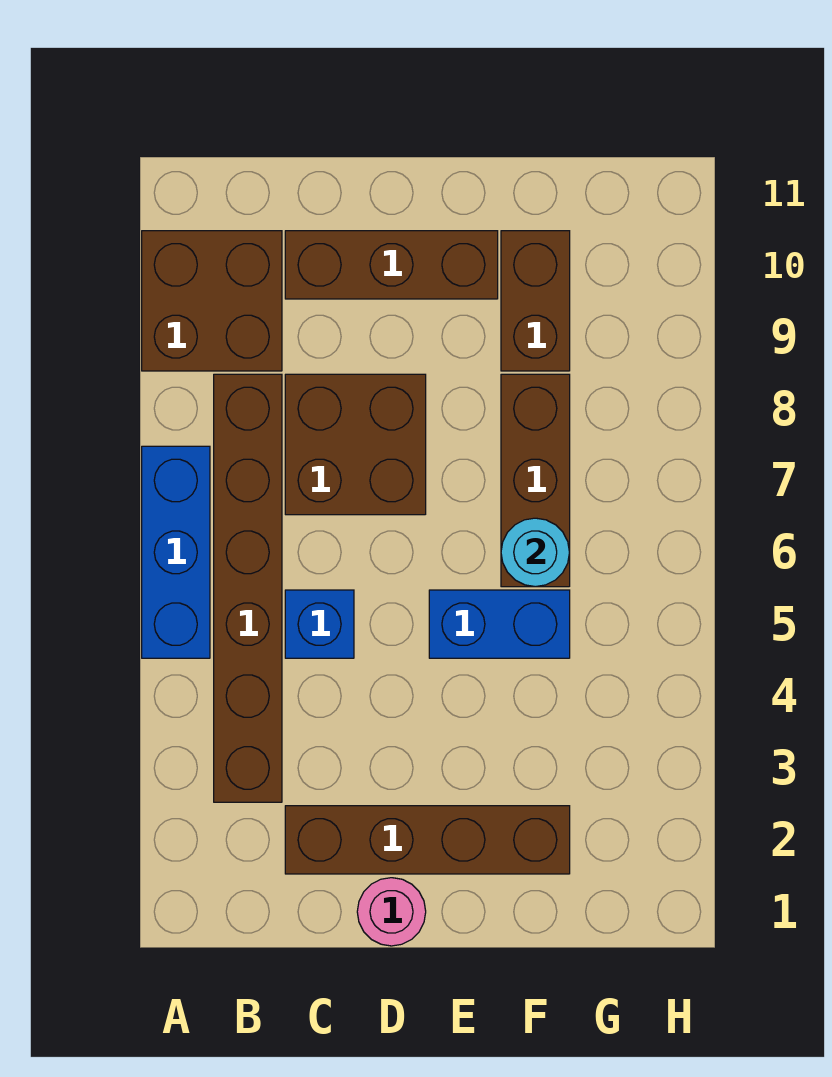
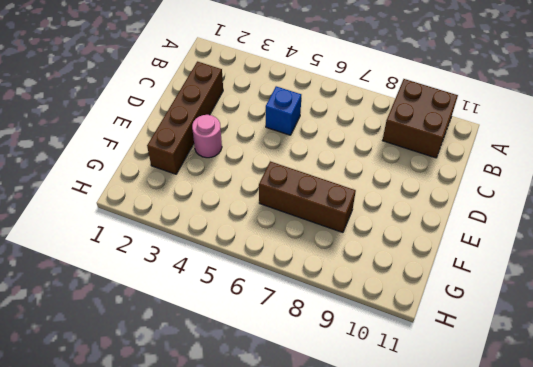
pink 1x1 round brick [192,115,222,158] -> pink 1x1 round brick moved to [357,878,426,946]
none -> blue 1x3 brick [142,446,210,658]
none -> brown 1x6 brick [214,374,282,802]
none -> brown 2x2 brick [285,374,426,515]

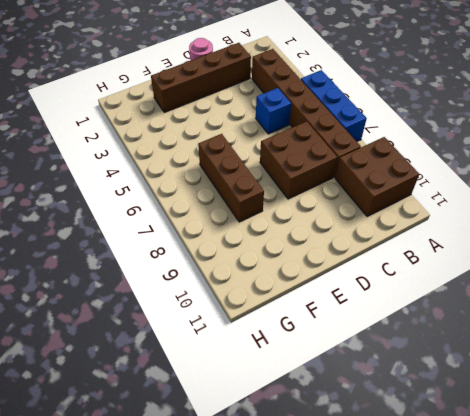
none -> brown 1x3 brick [285,231,498,299]
none -> blue 1x2 brick [429,590,570,658]
none -> brown 1x2 brick [501,231,570,371]

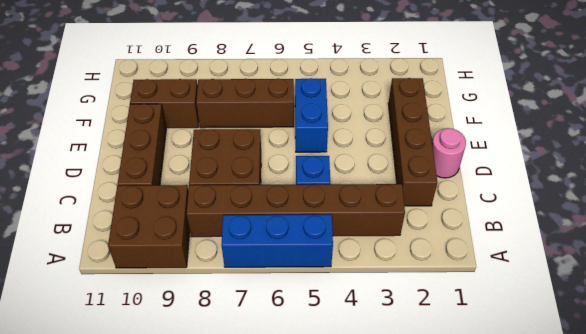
none -> cyan 1x1 round brick [501,518,569,587]

